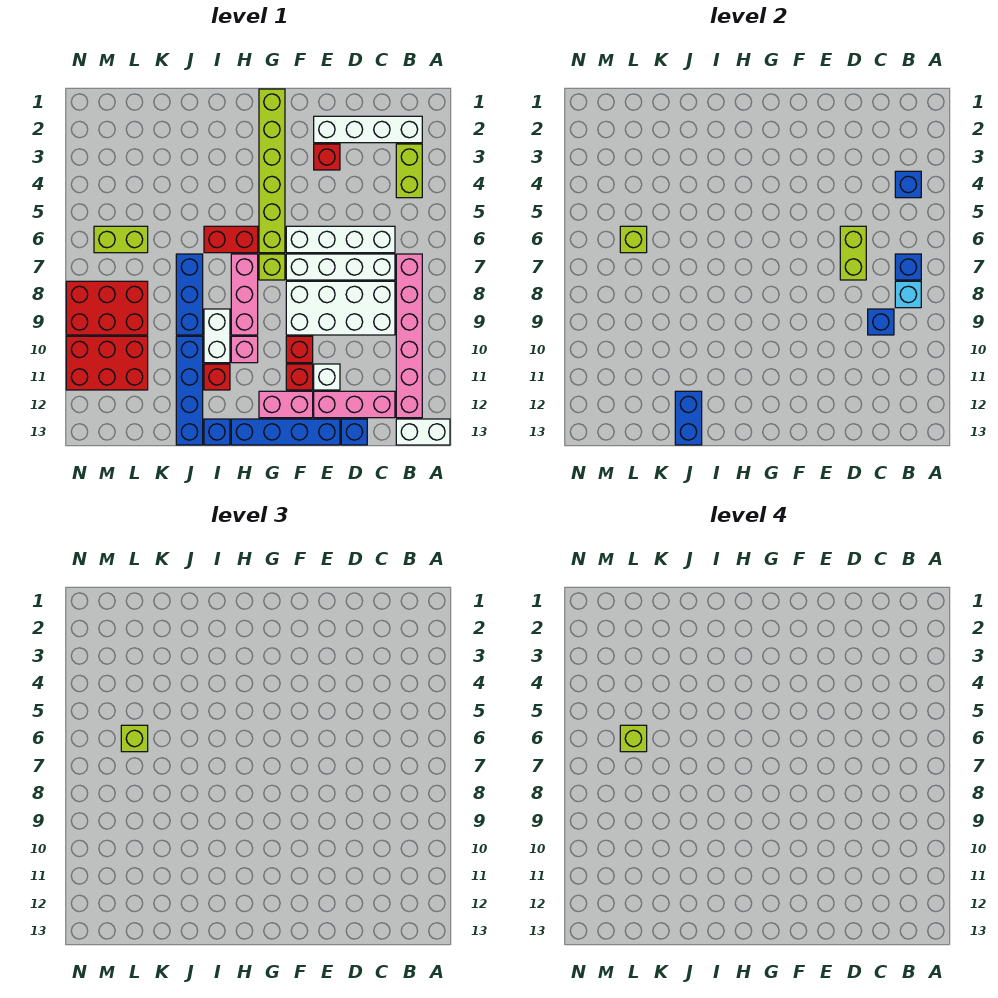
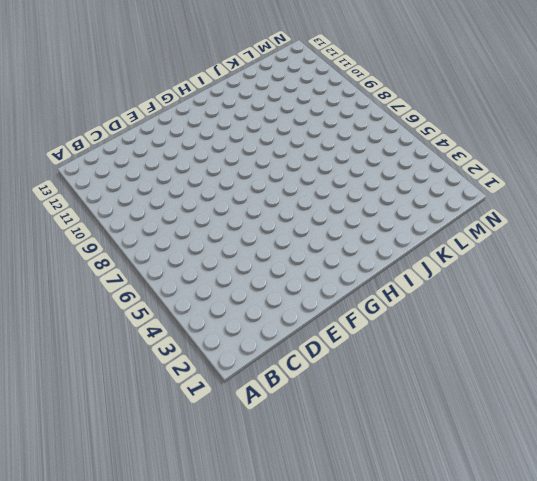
none -> white 1x2 brick [396,419,450,445]
none -> white 1x4 brick [314,116,422,143]
none -> lime 1x2 brick [396,144,422,198]
none -> pink 1x6 brick [396,254,422,418]

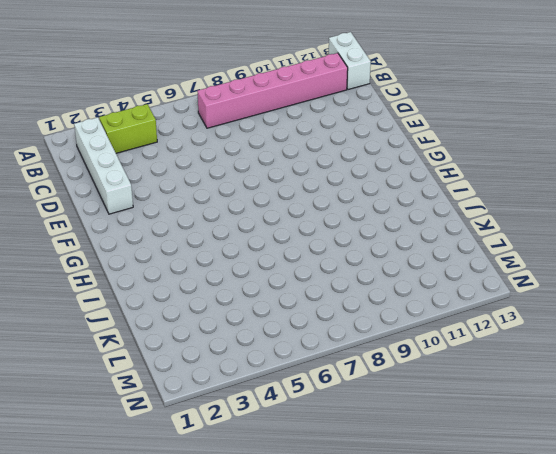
none -> white 1x4 brick [286,226,395,253]
none -> white 1x4 brick [286,254,395,280]
none -> white 2x4 brick [286,281,395,335]
none -> pink 1x3 brick [314,391,395,418]

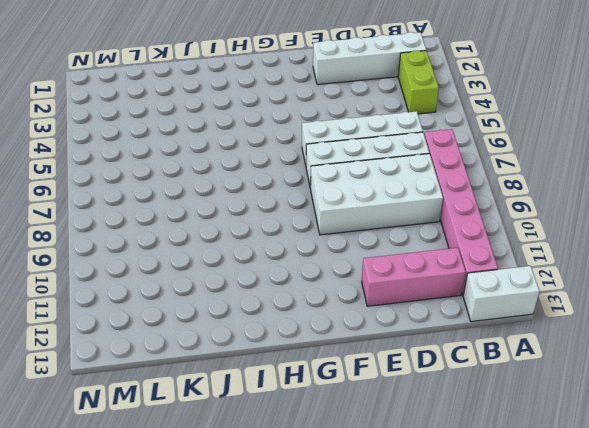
none -> blue 1x1 brick [341,419,367,445]
none -> red 1x1 brick [314,144,340,170]
none -> white 1x1 brick [314,364,340,390]
none -> blue 1x4 brick [231,419,340,445]

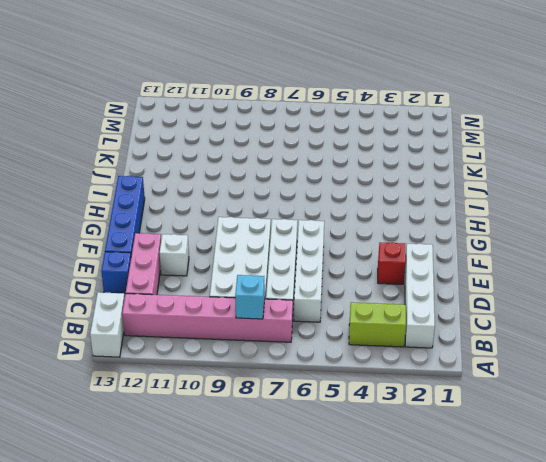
none -> red 1x1 brick [286,336,313,363]
none -> red 1x1 brick [286,364,313,390]
none -> pink 1x2 brick [259,391,313,418]
none -> lime 1x6 brick [259,89,285,253]

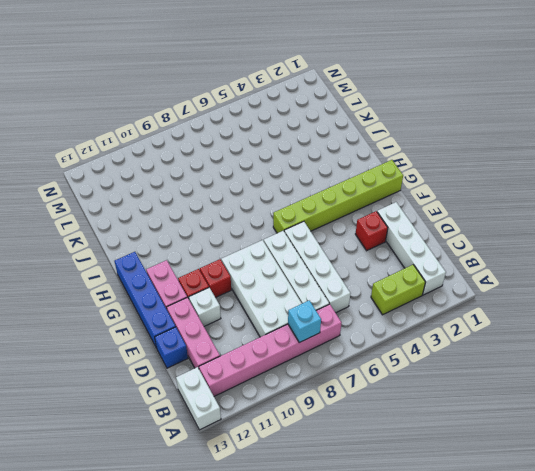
none -> lime 1x1 brick [259,254,285,280]
none -> red 1x2 brick [204,226,258,253]
none -> pink 1x3 brick [231,254,258,335]
none -> pink 1x1 brick [231,336,258,363]

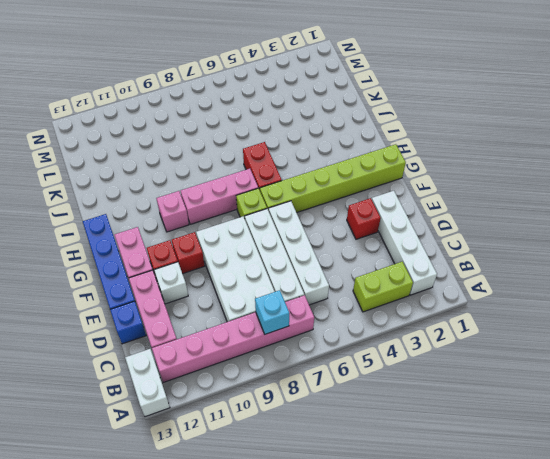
none -> white 1x2 brick [204,309,230,363]
none -> red 1x1 brick [204,364,230,390]
none -> blue 1x1 brick [204,419,230,445]
none -> blue 1x3 brick [176,254,203,335]

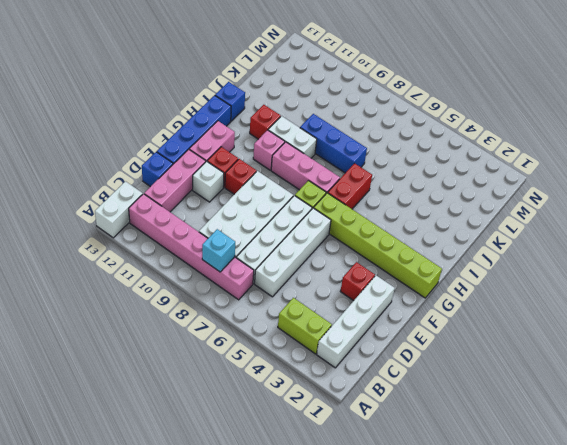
none -> blue 1x4 brick [176,336,203,445]
none -> lime 1x2 brick [94,226,148,253]
none -> red 2x3 brick [66,281,148,335]
none -> red 2x3 brick [66,336,148,390]

